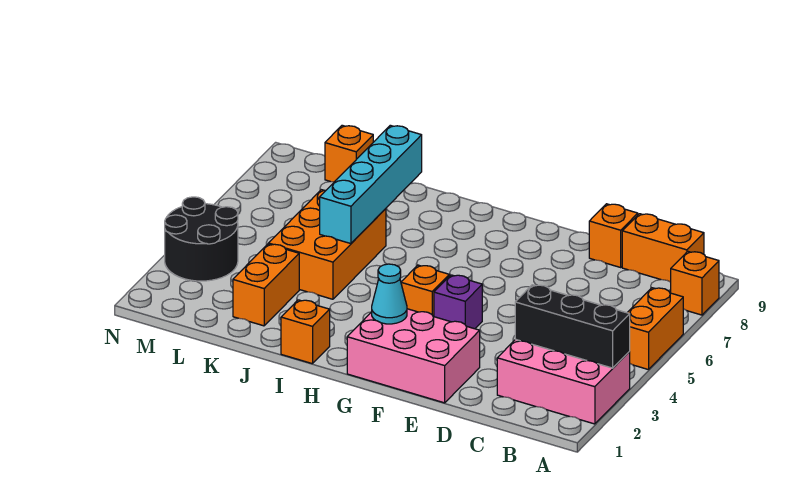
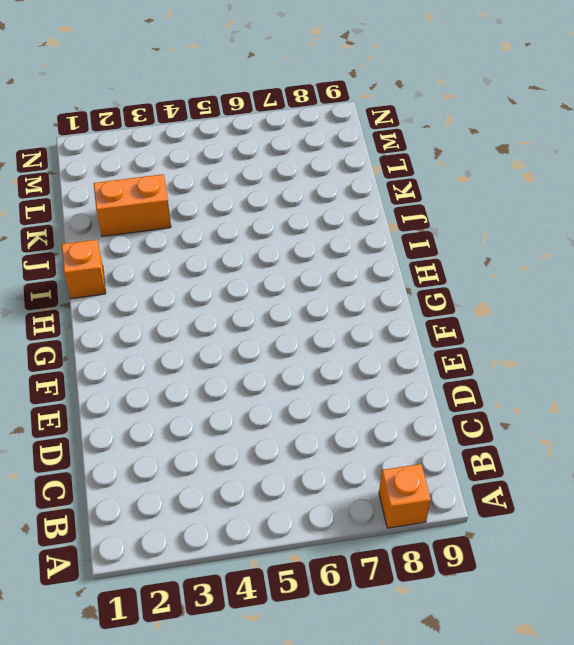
none -> pink 2x3 brick [497,339,630,424]
none -> orange 1x2 brick [627,288,683,370]
none -> orange 1x2 brick [622,214,704,282]

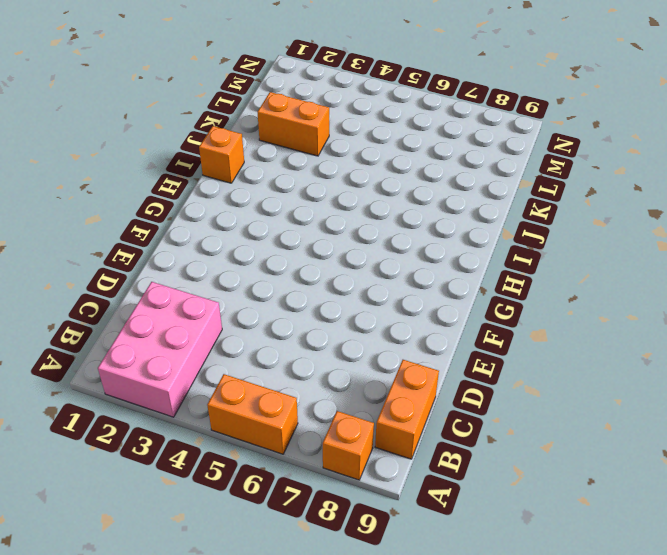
none -> orange 1x1 brick [589,204,638,267]
none -> pink 2x3 brick [347,309,480,403]
none -> purple 1x1 brick [434,275,482,329]

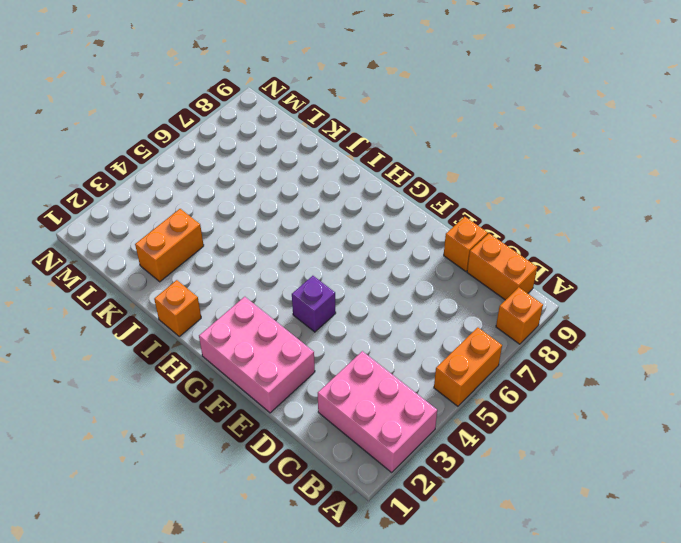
none -> orange 1x1 brick [401,265,449,317]
none -> orange 2x3 brick [269,190,386,299]
none -> orange 1x1 brick [325,125,373,182]

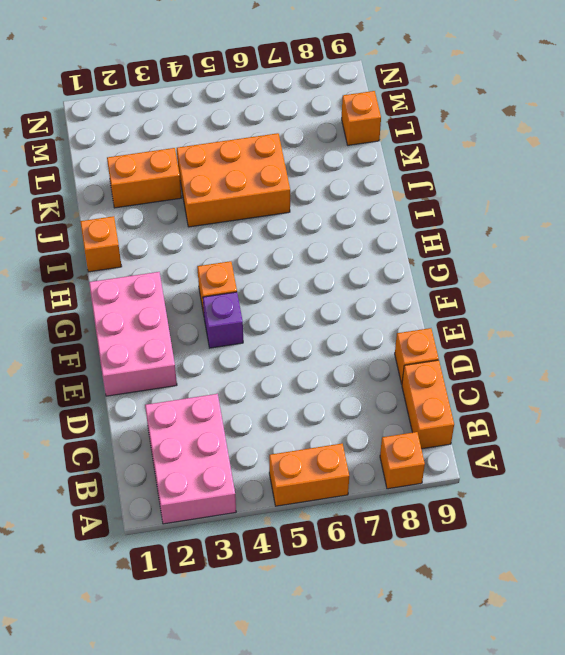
none -> black 2x2 round brick [165,197,238,281]
none -> black 1x3 brick [515,285,630,368]
none -> cyan 1x1 cone [372,264,407,324]

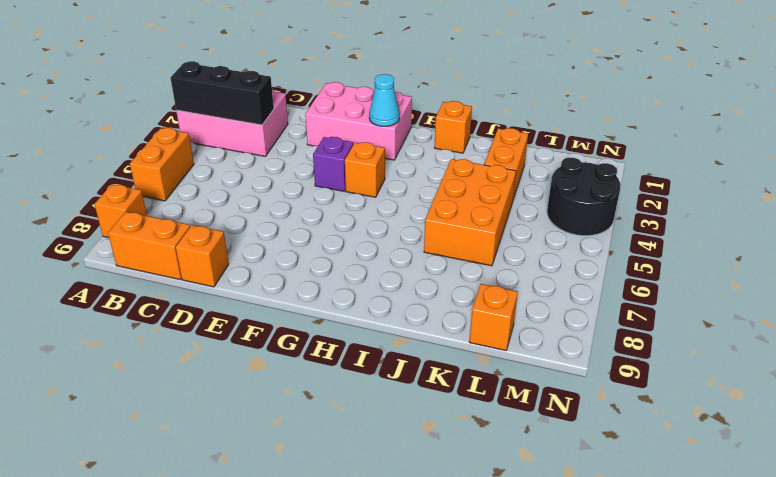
none -> cyan 1x4 brick [320,125,422,244]

